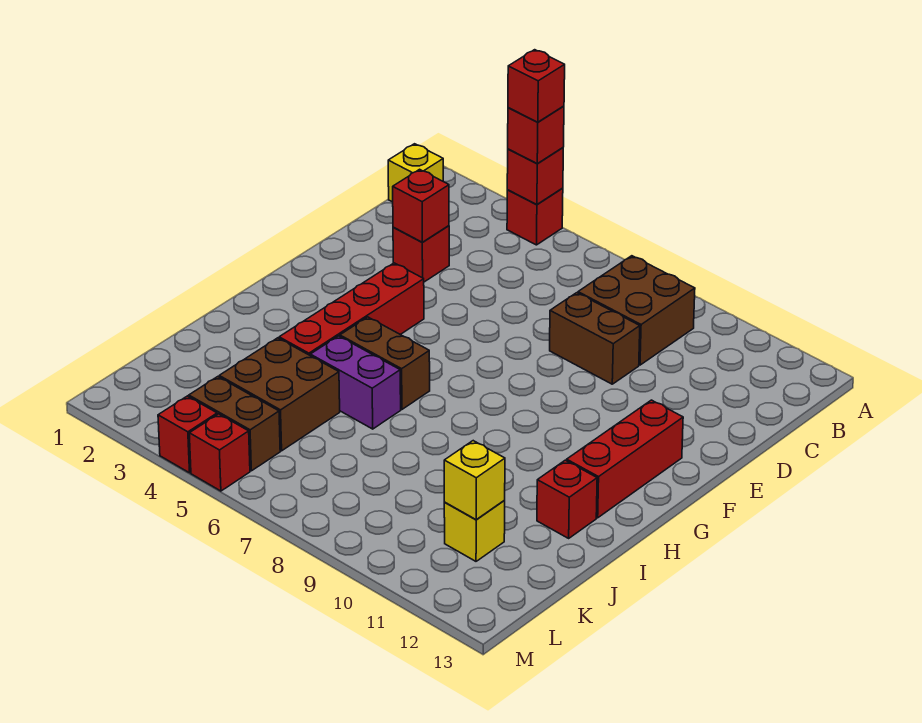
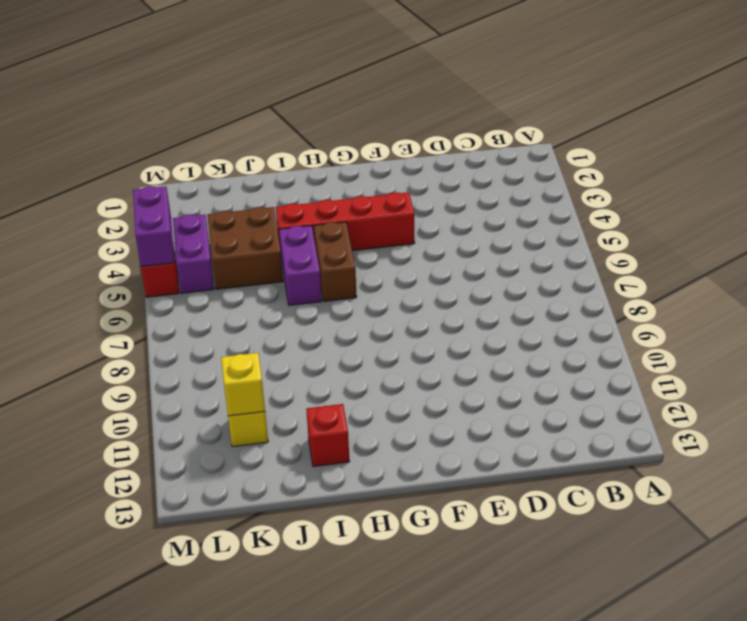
purple 1x2 brick [173,215,214,293] -> brown 1x2 brick [189,377,280,471]
purple 1x2 brick [133,186,175,267] -> none
none -> red 1x1 brick [507,188,563,245]
none -> yellow 1x1 brick [388,144,443,202]
none -> brown 2x2 brick [578,256,695,365]

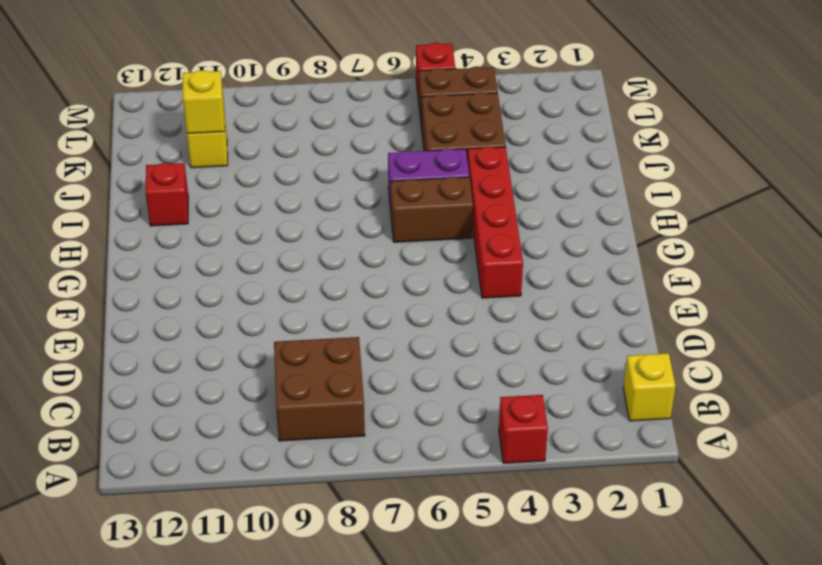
none -> red 1x1 brick [393,226,449,282]
none -> brown 1x2 brick [550,293,640,384]
none -> red 1x3 brick [567,400,683,518]

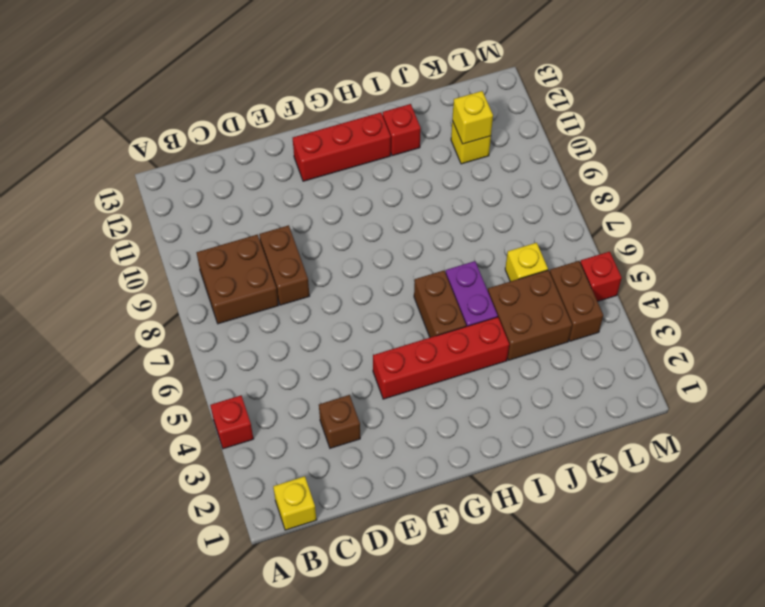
brown 1x1 brick [319,395,360,448] -> red 1x1 brick [393,226,449,282]
yellow 1x1 brick [505,243,548,281] -> none
none -> red 1x1 brick [158,396,217,473]
none -> red 1x1 brick [507,148,563,204]
none -> red 1x1 brick [393,169,449,242]

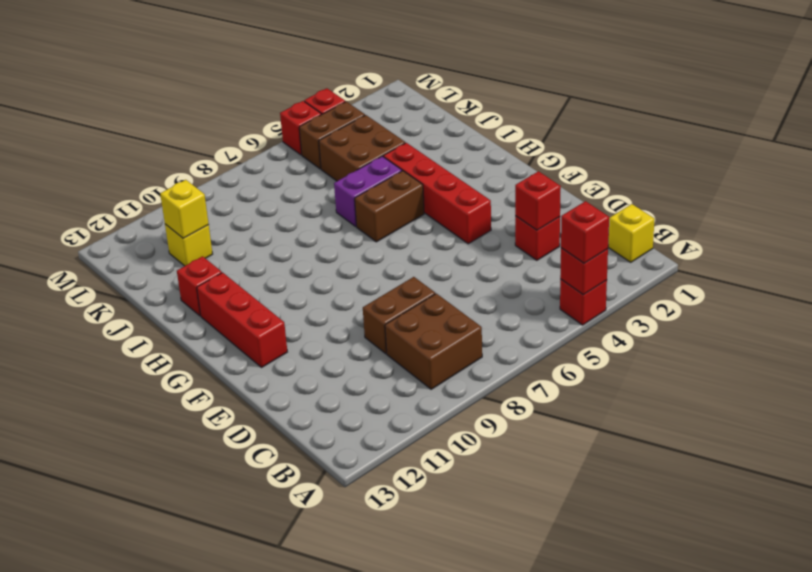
none -> red 1x1 brick [508,50,565,122]

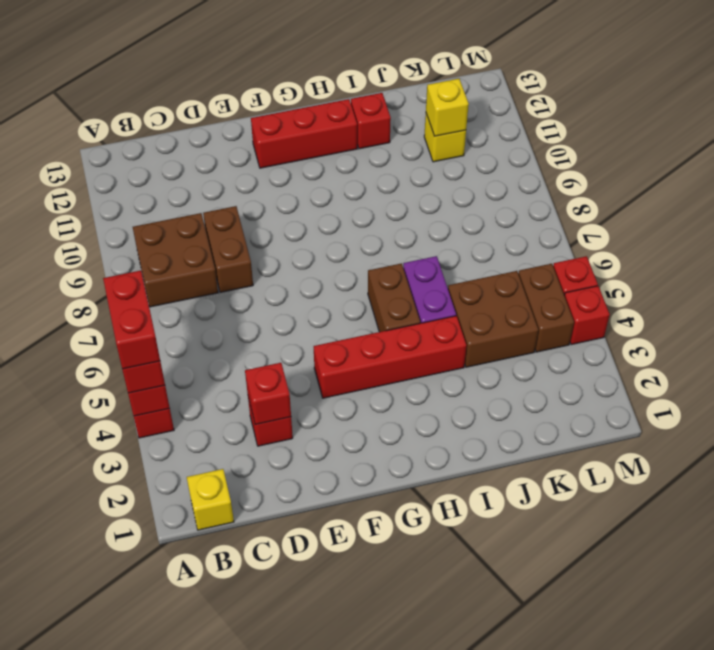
red 1x2 brick [103,271,160,369] -> red 1x1 brick [508,50,565,122]

